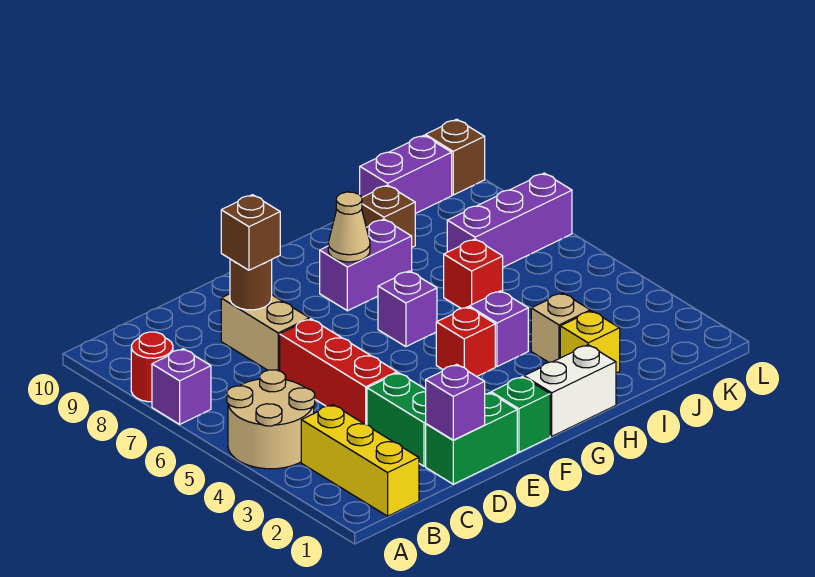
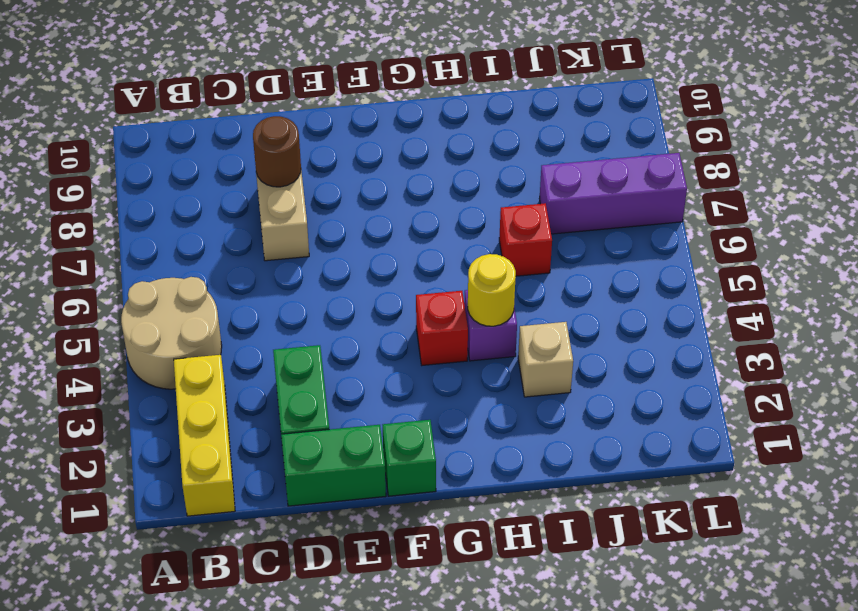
yellow 1x1 round brick [468,254,516,326] -> none
none -> purple 1x1 brick [152,349,211,424]
none -> red 1x1 round brick [131,332,173,402]
none -> red 1x3 brick [280,319,397,425]

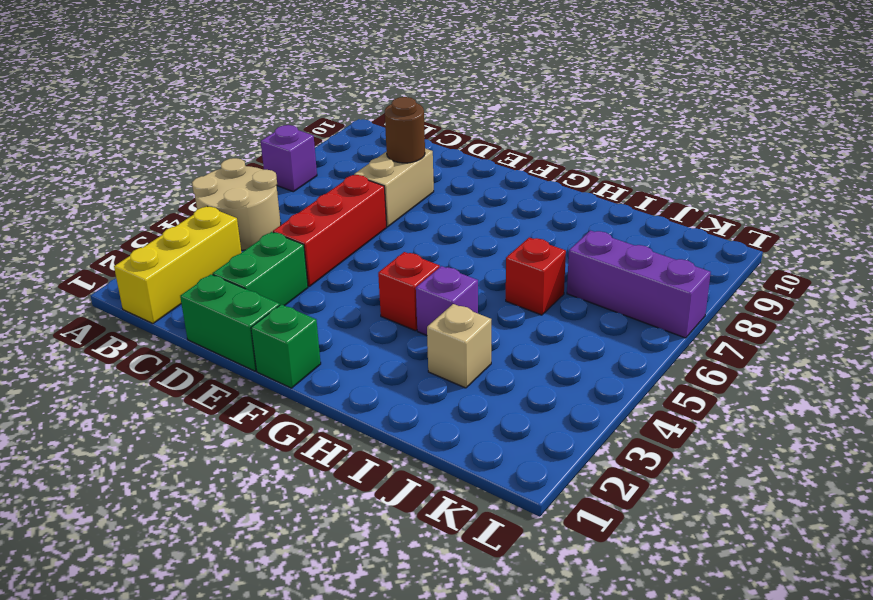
none -> red 1x1 round brick [131,332,173,402]
none -> white 1x2 brick [524,345,616,436]
none -> purple 1x1 brick [378,271,437,347]

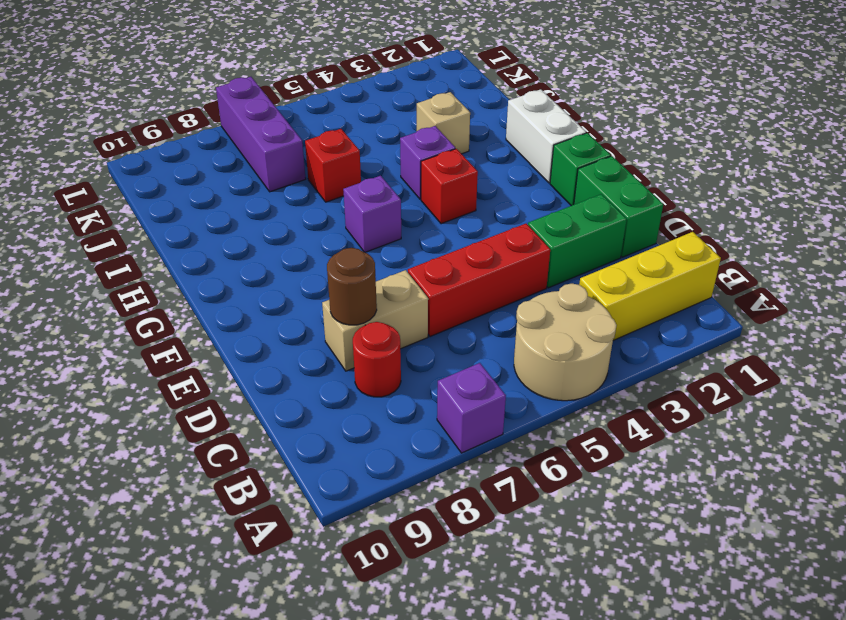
red 1x1 round brick [353,322,401,397] -> red 1x1 round brick moved to [131,332,173,402]
none -> purple 1x2 brick [320,219,412,311]
none -> yellow 1x1 brick [560,311,620,373]
none -> brown 1x1 brick [362,185,415,247]

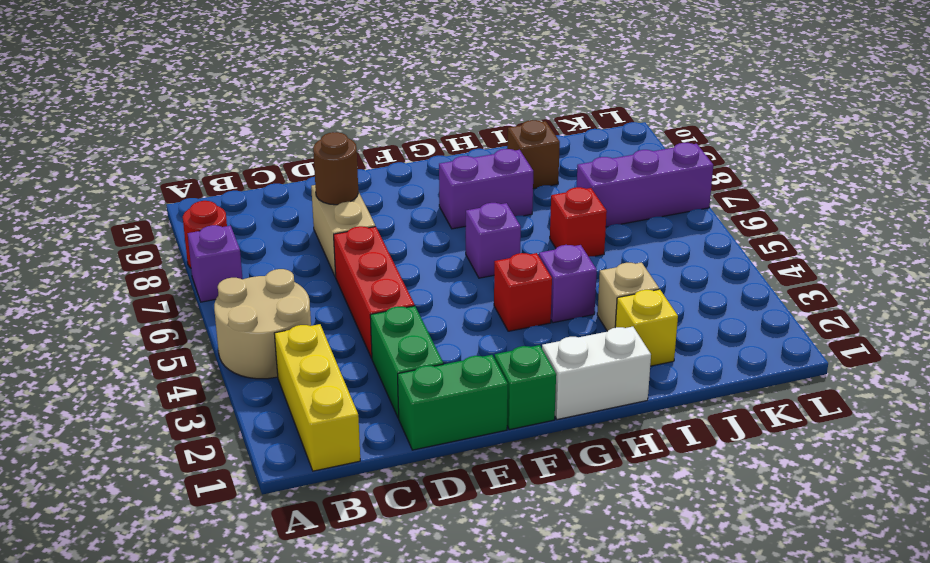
none -> purple 1x2 brick [360,135,452,214]
none -> brown 1x1 brick [425,119,485,195]
none -> purple 1x1 brick [426,364,485,440]

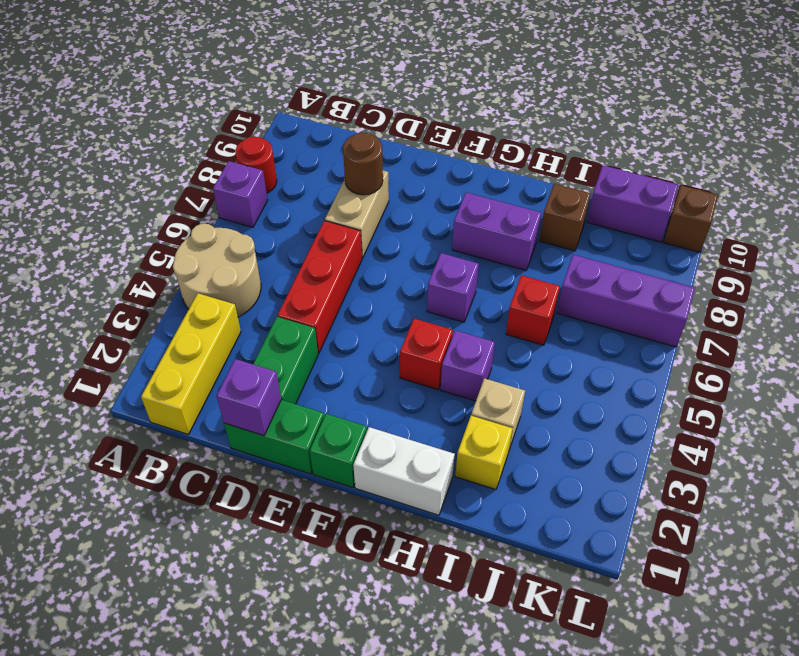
none -> tan 1x1 cone [328,192,370,262]
none -> brown 1x1 brick [221,195,280,270]

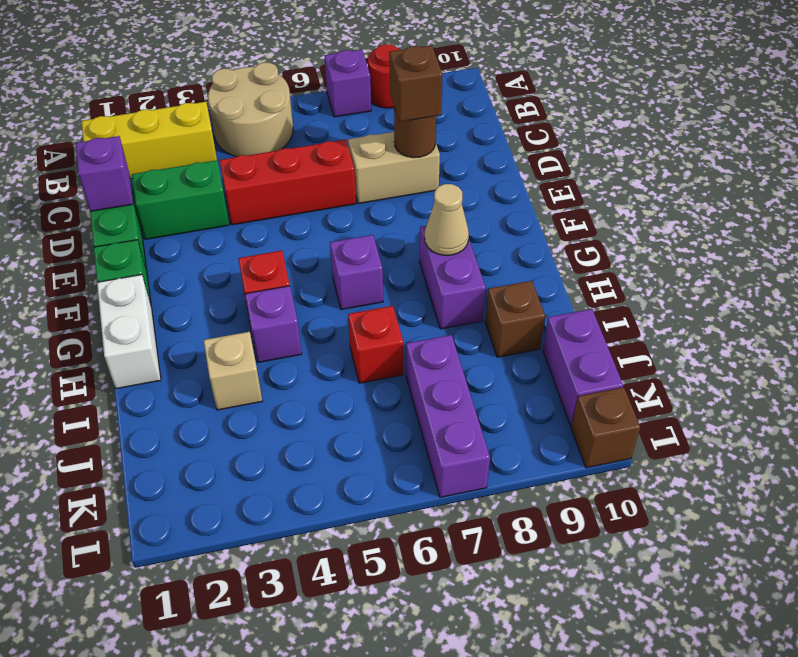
none -> yellow 1x1 brick [560,311,620,373]

